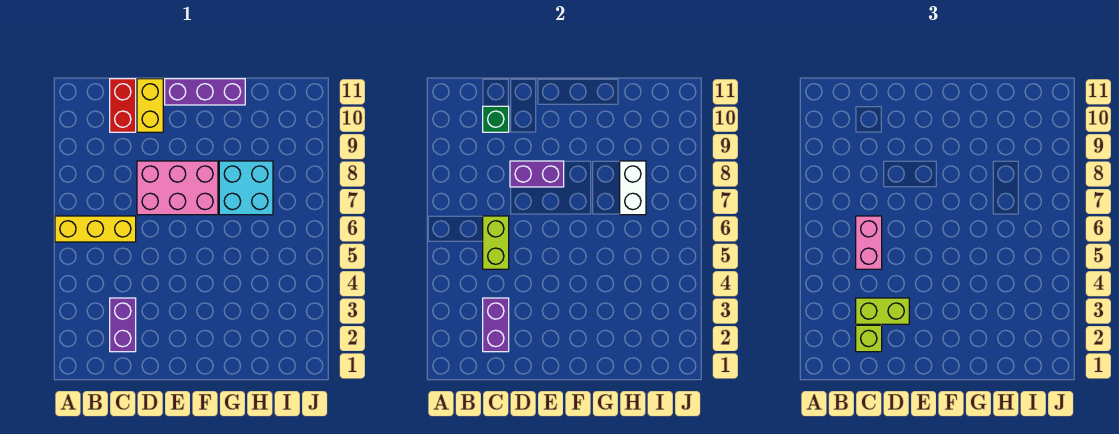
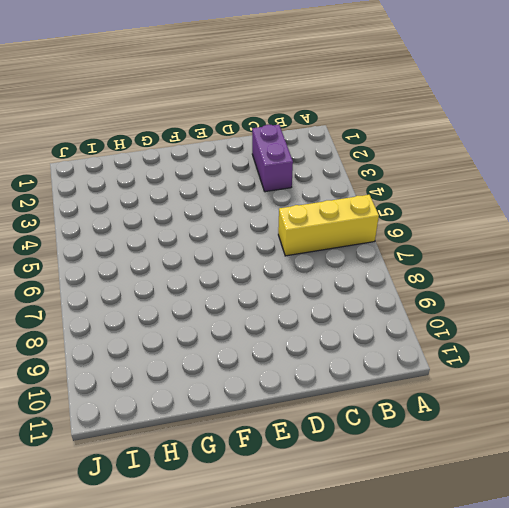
none -> red 1x2 brick [110,79,136,132]
none -> pink 2x3 brick [137,161,218,215]
none -> yellow 1x2 brick [137,79,163,132]

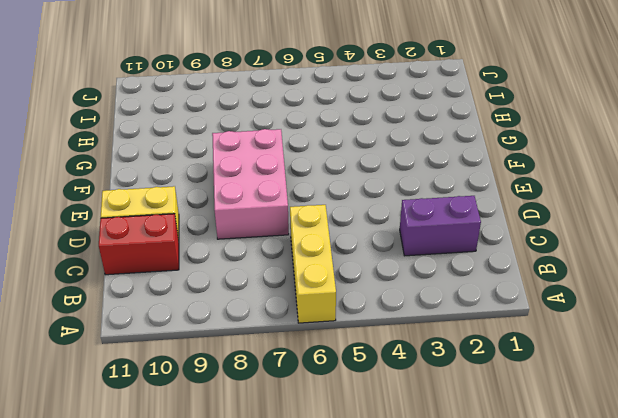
none -> purple 1x3 brick [165,79,245,105]
none -> cyan 2x2 brick [219,161,273,215]
none -> purple 1x2 brick [483,298,509,352]

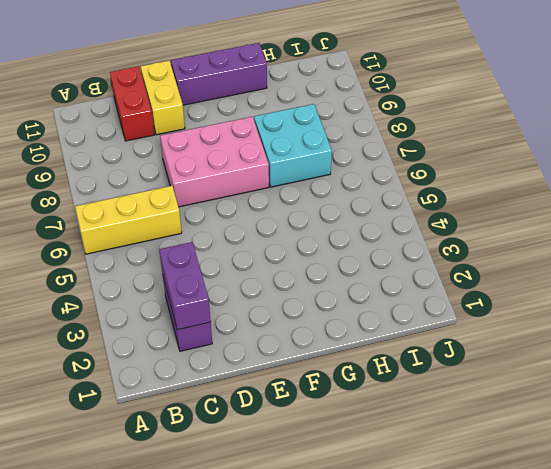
none -> lime 1x2 brick [483,216,509,269]
none -> green 1x1 brick [483,106,509,132]
none -> purple 1x2 brick [510,161,564,187]

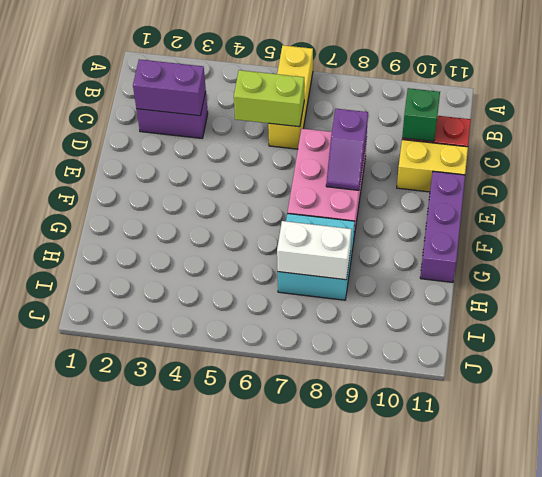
purple 1x2 slope [326,109,368,190] -> purple 1x2 brick [510,161,564,187]
none -> lime 1x1 brick [856,325,882,352]
none -> lime 1x2 brick [856,298,909,324]
none -> pink 1x2 brick [856,216,882,269]

